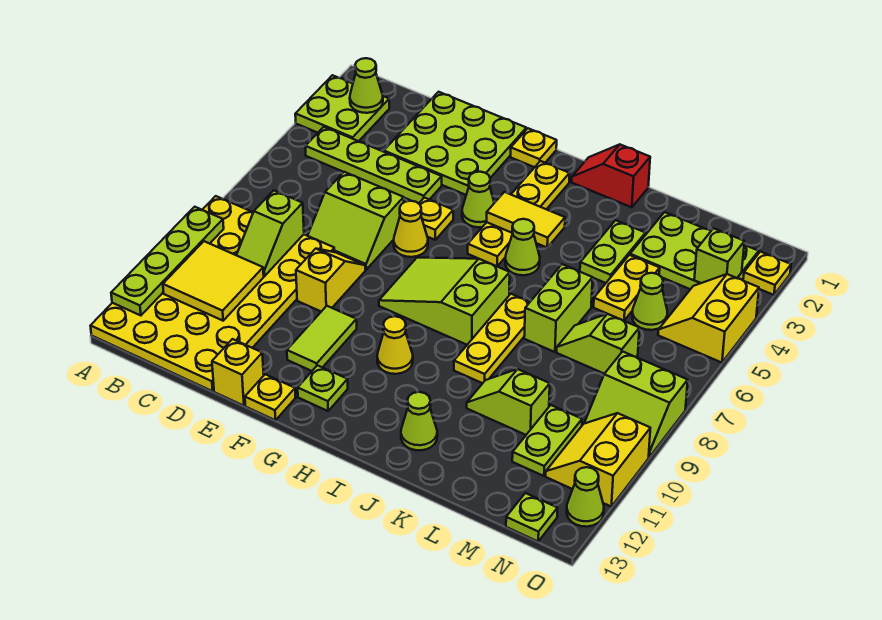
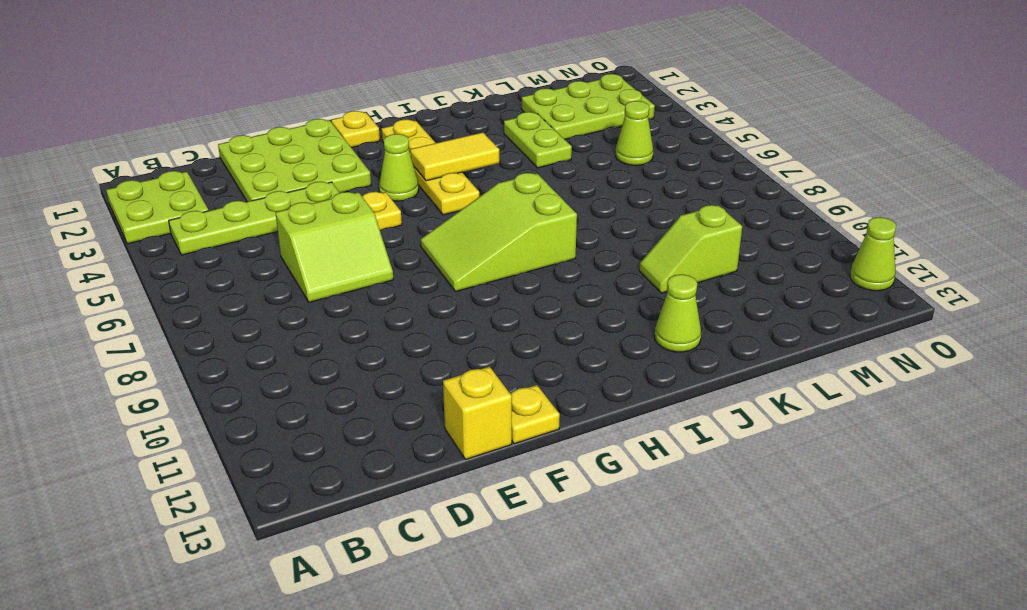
none -> yellow 4x6 plate [91,196,335,391]
none -> yellow 1x2 slope [296,249,365,312]
none -> yellow 1x1 cone [394,201,428,257]
none -> lime 1x2 tile [287,306,357,371]

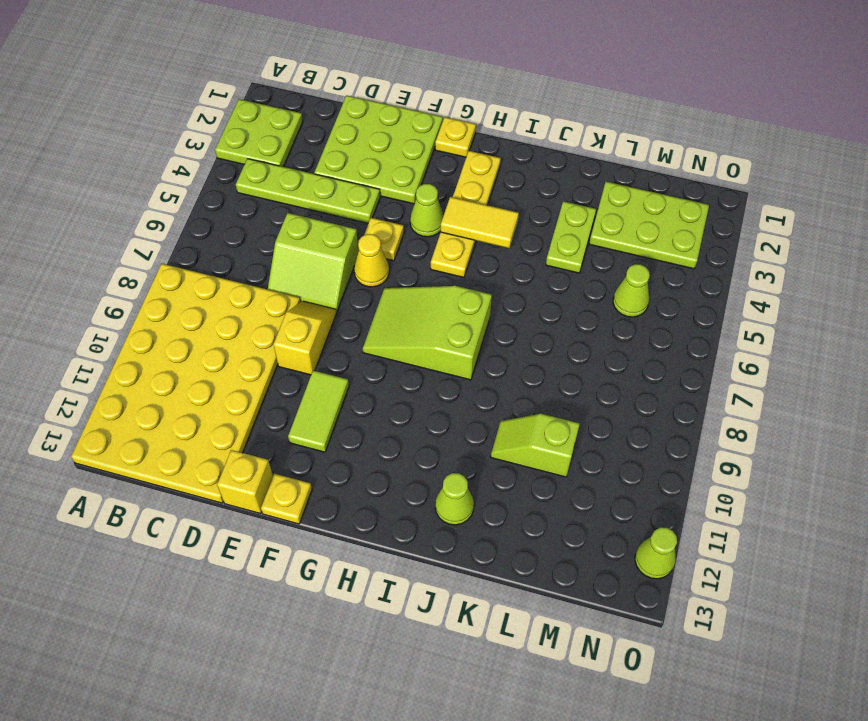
none -> lime 1x1 plate [298,365,348,411]
none -> yellow 1x1 cone [377,316,413,374]
none -> red 1x2 slope [572,145,650,207]
none -> lime 1x1 cone [505,219,540,275]

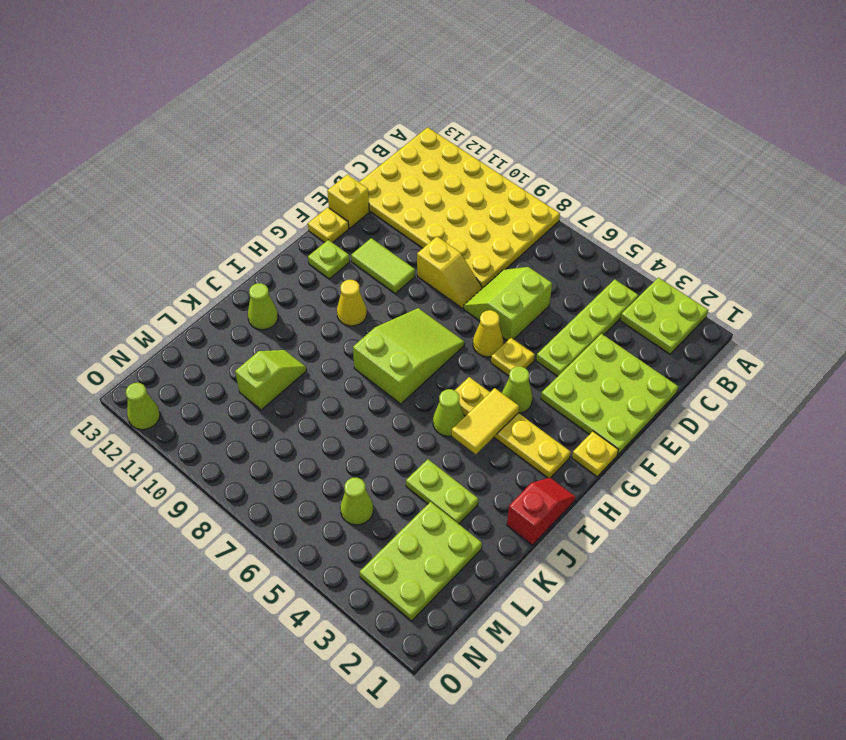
none -> yellow 1x3 plate [454,294,530,383]
none -> lime 1x2 brick [524,264,593,352]
none -> yellow 1x2 plate [594,255,660,321]
none -> lime 1x2 slope [557,314,639,374]

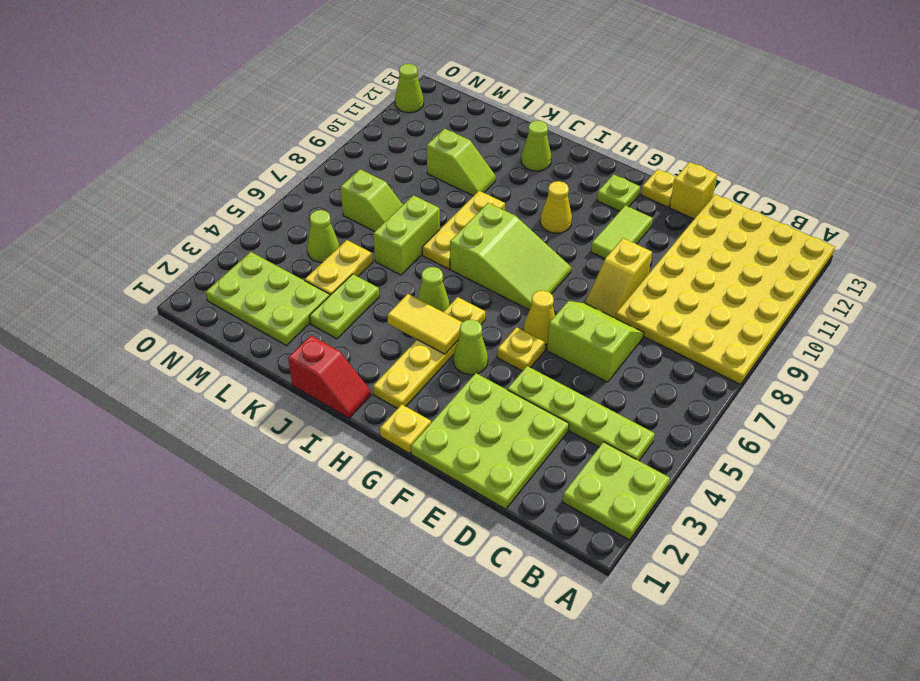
none -> lime 1x2 plate [512,405,582,476]
none -> yellow 2x2 slope [658,274,759,363]
none -> lime 2x2 slope [585,351,688,457]
none -> yellow 2x2 slope [546,413,650,506]

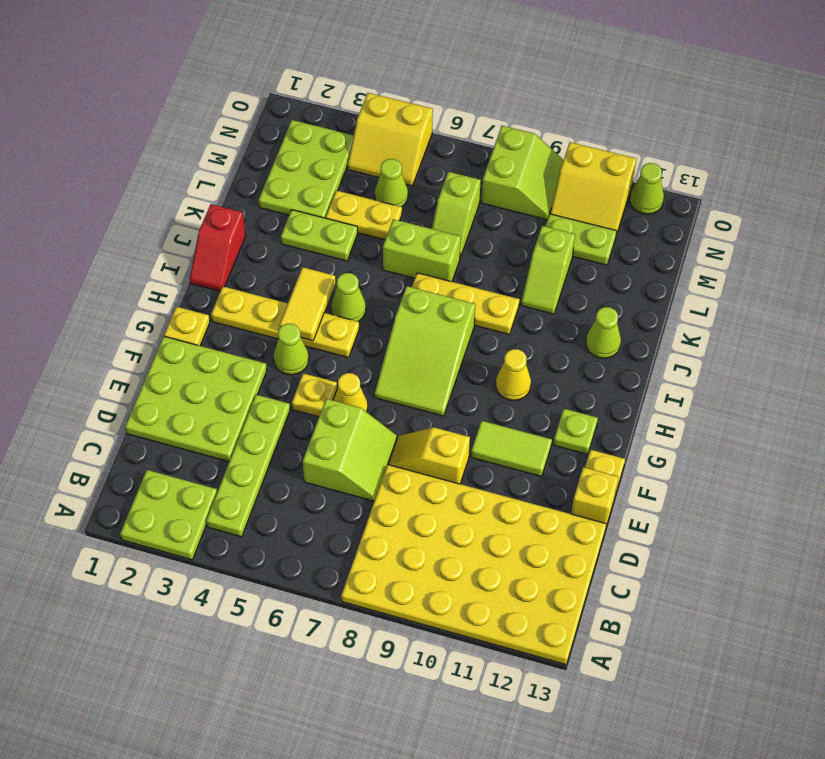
none -> lime 1x1 plate [506,493,557,541]
none -> yellow 1x1 plate [743,252,791,295]
none -> lime 1x4 plate [111,207,224,316]
none -> lime 1x1 cone [350,58,383,113]

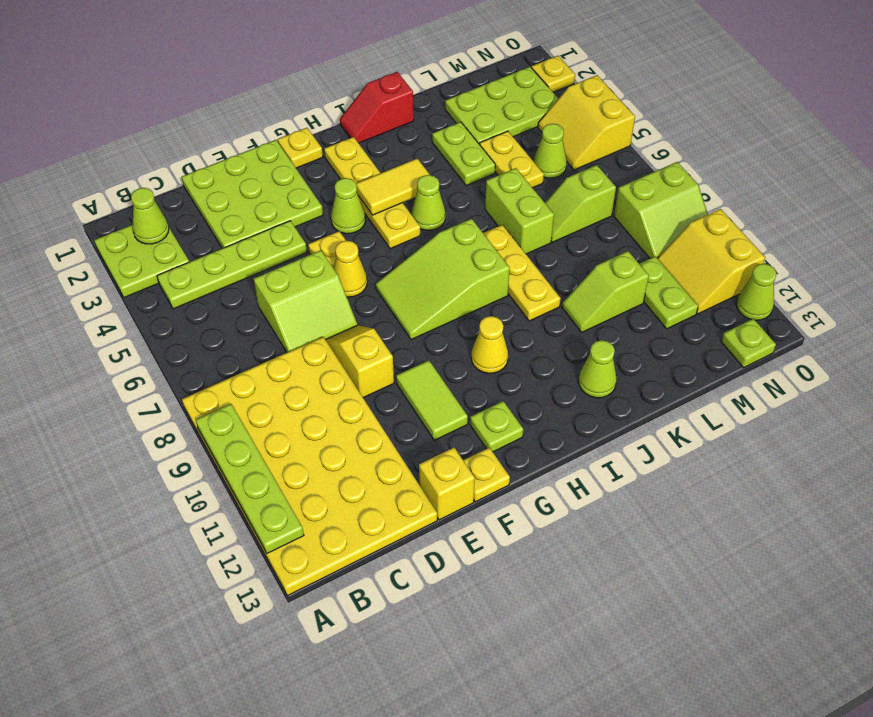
none -> yellow 2x2 tile [163,241,264,321]
none -> lime 1x2 slope [236,190,304,276]
none -> lime 1x1 brick [694,228,745,283]

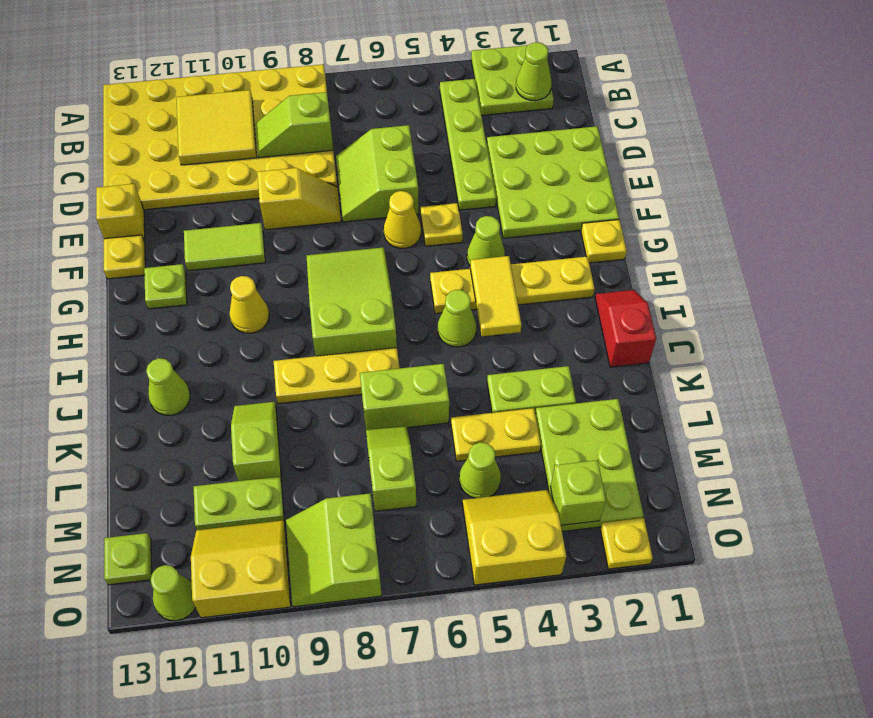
none -> lime 1x4 plate [111,207,224,316]

